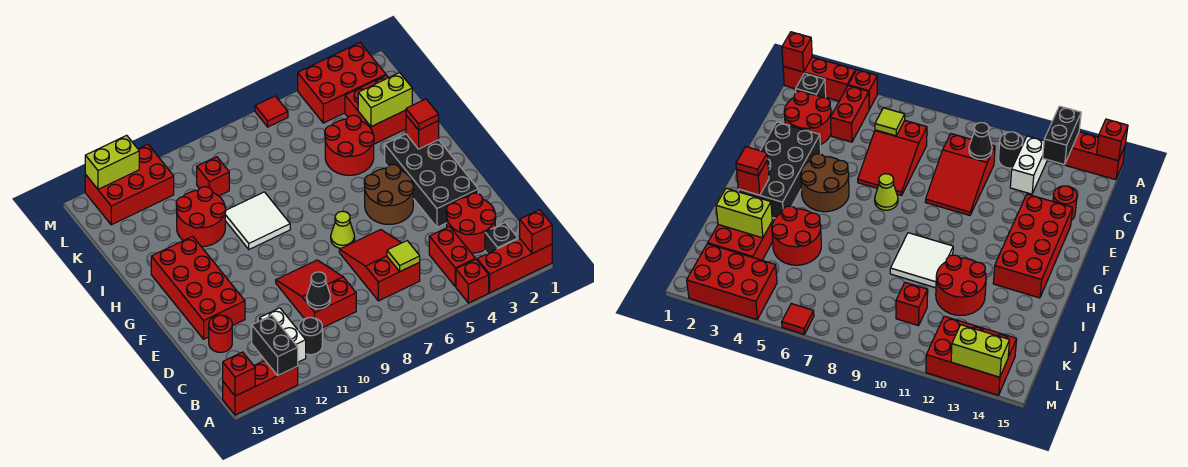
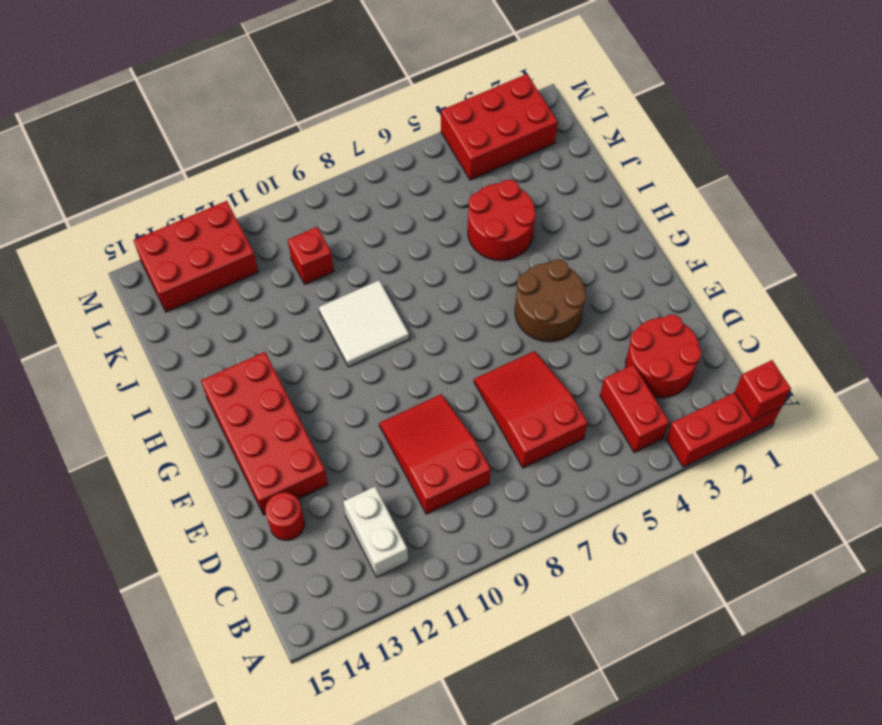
none -> red 1x1 brick [456,259,489,303]
none -> red 1x3 brick [223,361,298,415]
none -> black 1x1 brick [485,223,518,254]
none -> black 1x1 round brick [299,317,322,355]

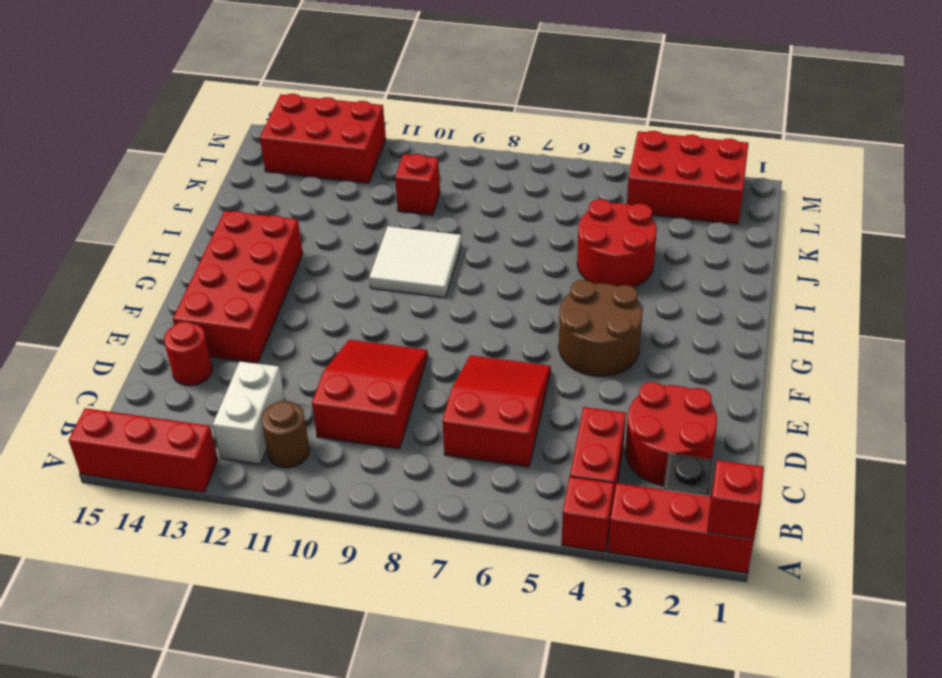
brown 1x1 round brick [261,401,310,468] -> black 1x1 round brick [299,317,322,355]
none -> black 2x4 brick [385,134,478,227]
none -> lime 1x1 cone [331,211,355,248]
none -> red 2x2 round brick [176,187,226,247]
none -> red 2x2 brick [345,75,406,144]

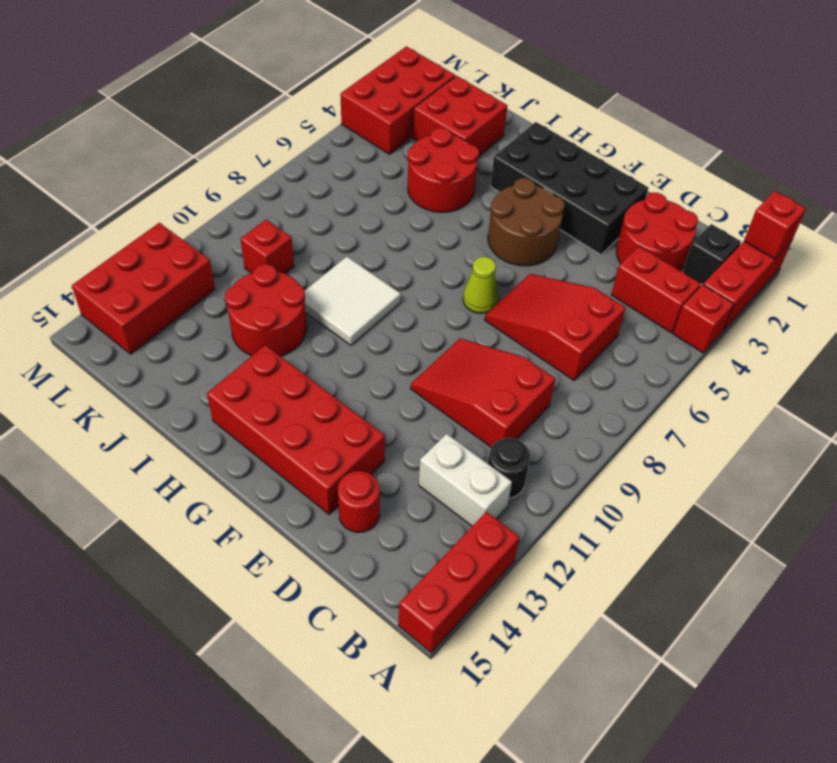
none -> red 1x1 tile [255,96,288,127]
none -> black 1x2 brick [252,315,298,376]
none -> red 1x1 brick [223,352,255,396]
none -> lime 1x1 tile [387,241,420,271]

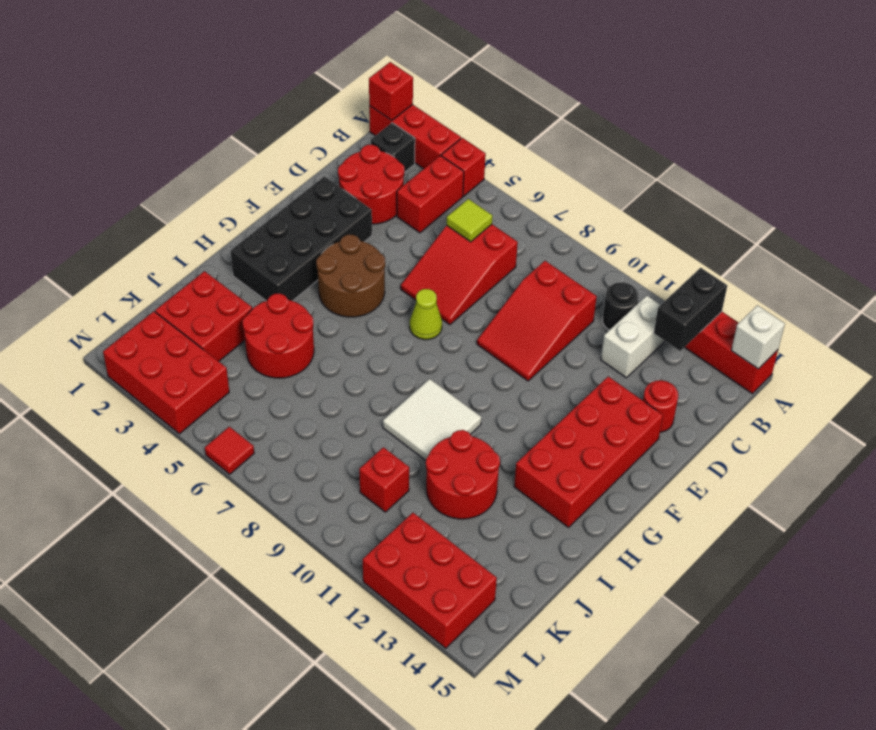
white 1x1 brick [731,305,785,369] -> red 1x1 brick [223,352,255,396]
none -> black 1x1 cone [307,272,330,309]
none -> red 1x1 brick [406,115,439,149]
none -> lime 1x2 brick [358,73,412,126]
none -> lime 1x2 brick [85,135,139,189]

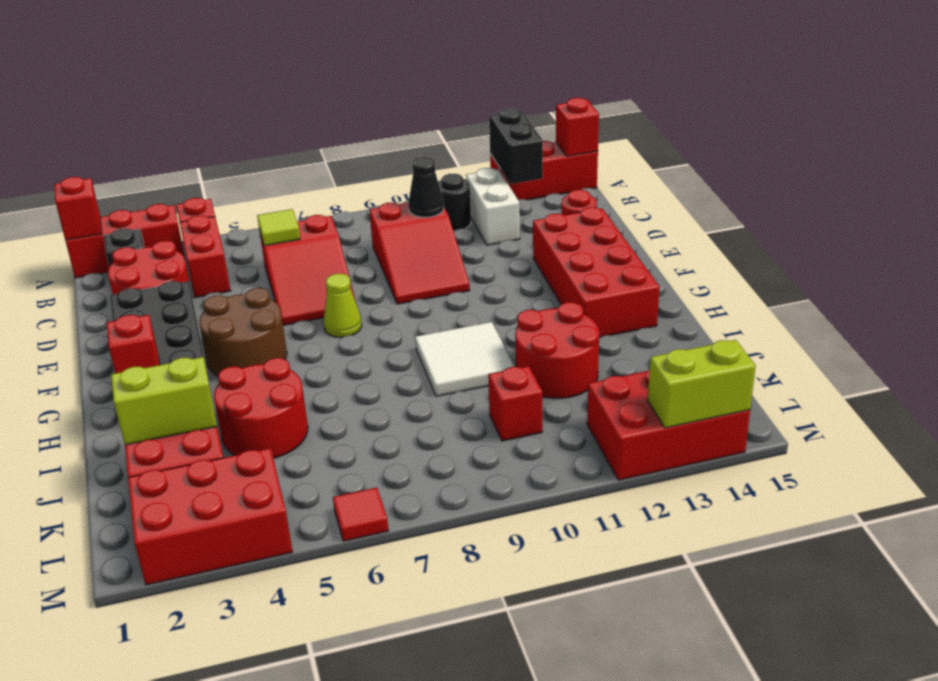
none -> red 1x1 tile [406,99,439,130]

